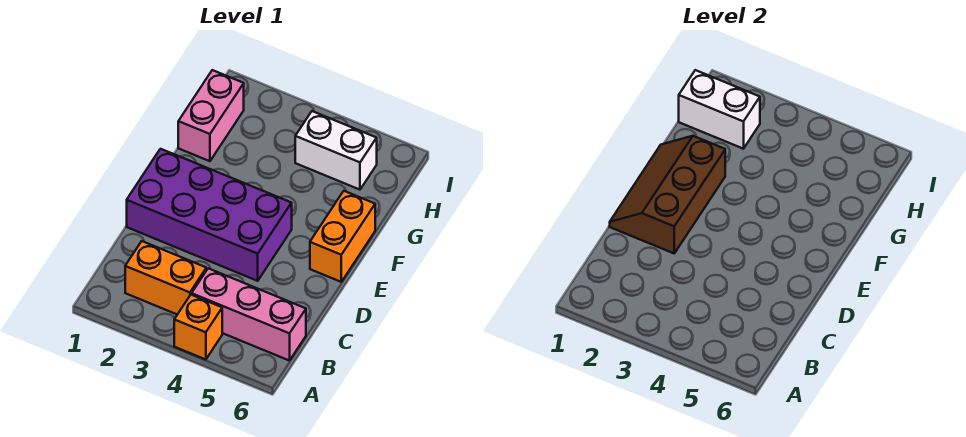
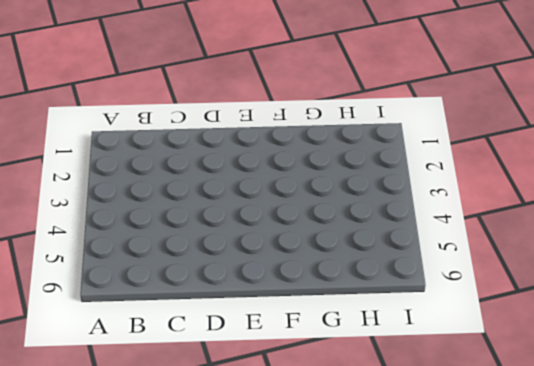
none -> orange 1x1 brick [174,295,222,360]
none -> orange 1x2 brick [125,241,206,315]

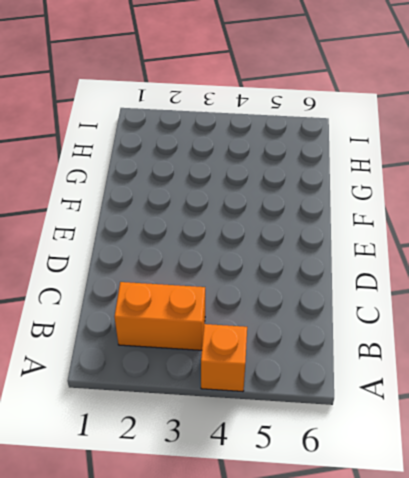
none -> pink 1x3 brick [192,268,306,361]
none -> purple 2x4 brick [127,149,292,281]

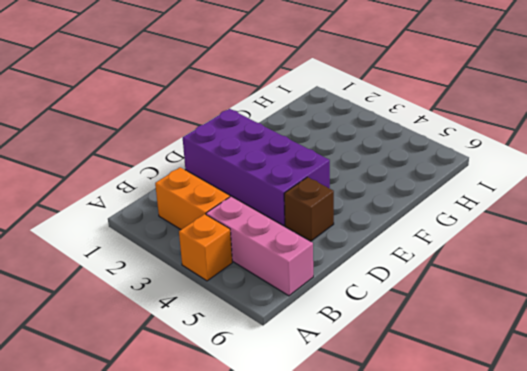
brown 1x1 brick [284,177,334,241] -> none
none -> orange 1x2 brick [310,191,375,282]
none -> pink 1x2 brick [178,70,244,161]

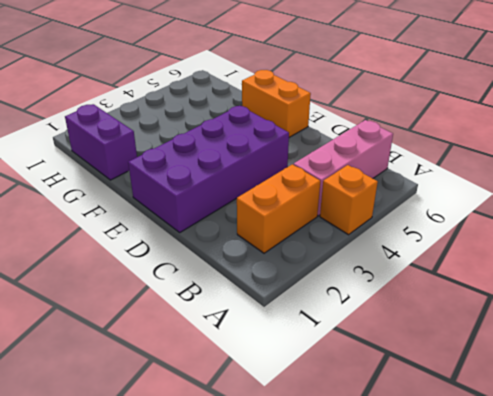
purple 1x2 brick [65,104,137,180] -> pink 1x2 brick [178,70,244,161]
none -> white 1x2 brick [295,111,377,190]
none -> brown 2x3 slope [610,136,725,253]

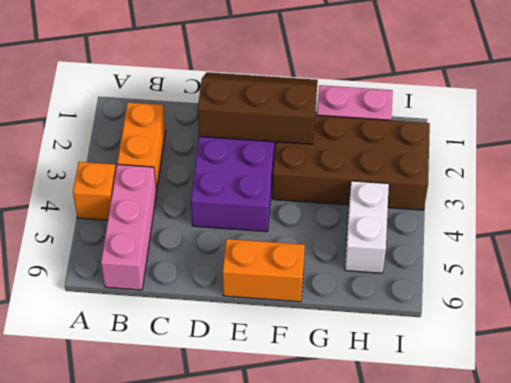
brown 2x4 brick [273,115,430,210] -> none
none -> white 1x2 brick [679,70,760,149]

